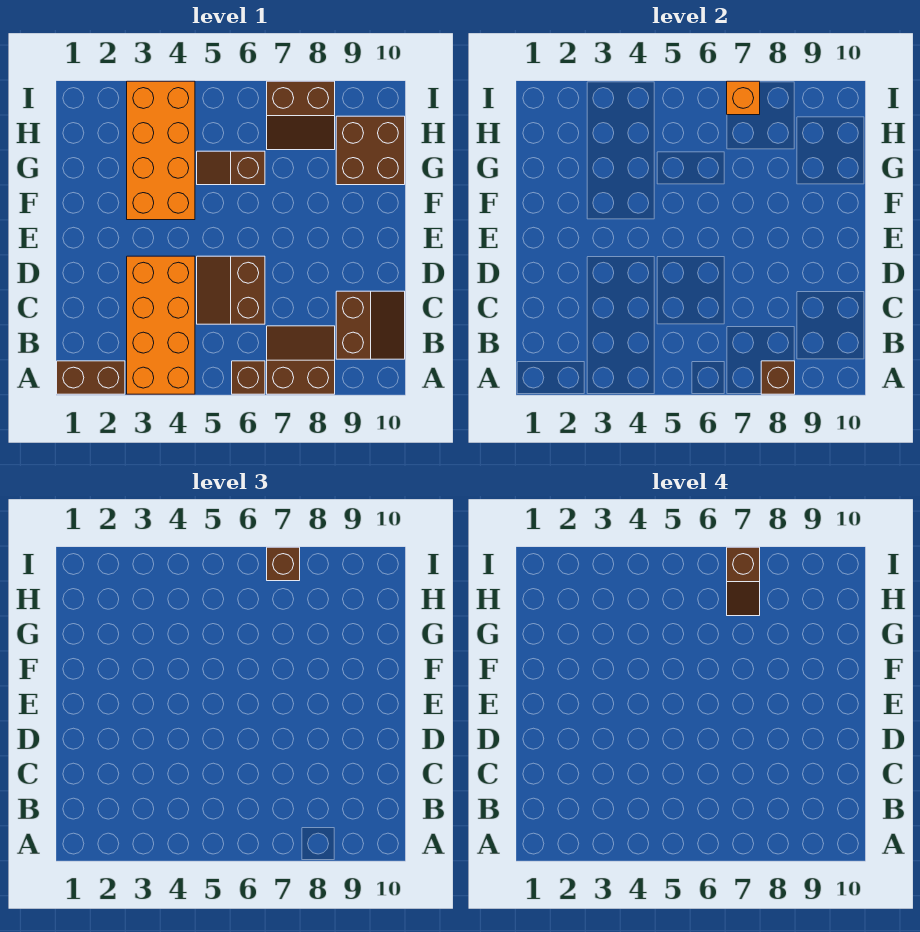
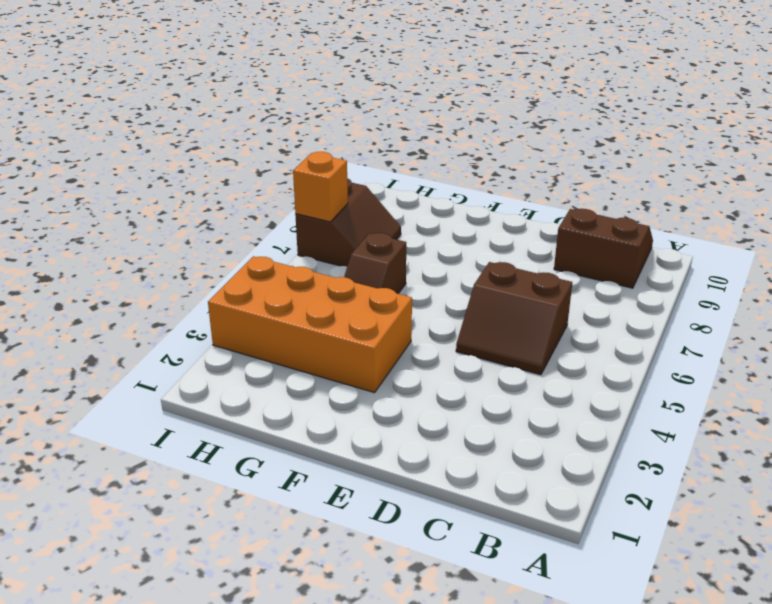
none -> brown 1x2 brick [57,361,125,394]
none -> orange 2x4 brick [127,256,195,394]
none -> brown 1x1 brick [232,361,265,394]

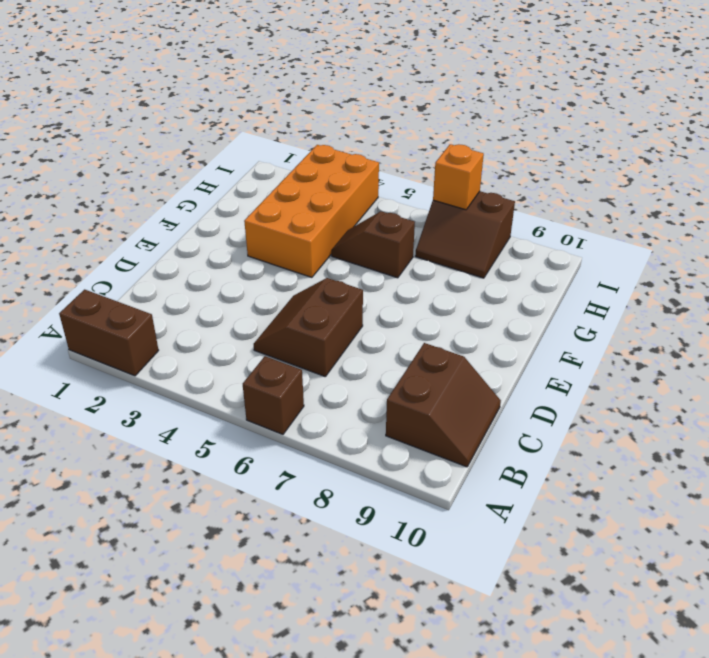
none -> orange 2x4 brick [127,256,195,394]
none -> brown 2x2 slope [267,326,335,394]
none -> brown 2x2 brick [336,116,405,185]

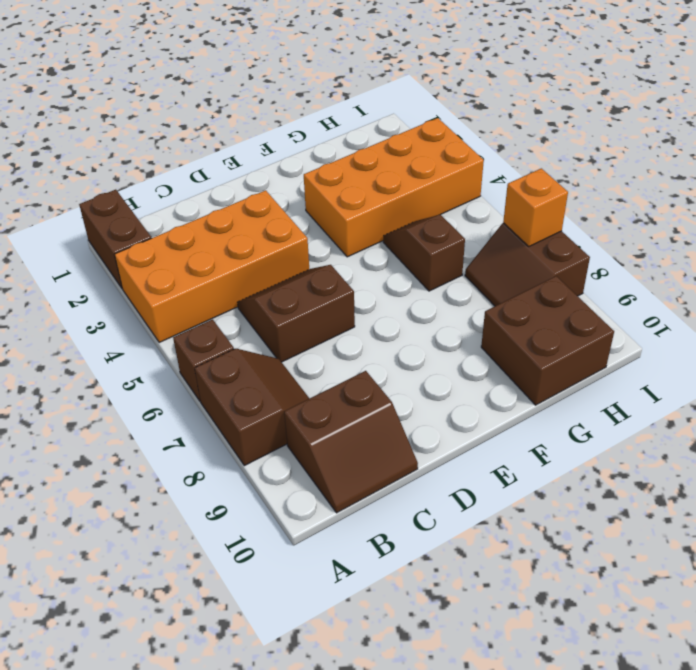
none -> brown 1x1 brick [761,361,795,394]
none -> brown 1x1 brick [267,547,300,581]
none -> brown 1x2 slope [727,547,760,616]

